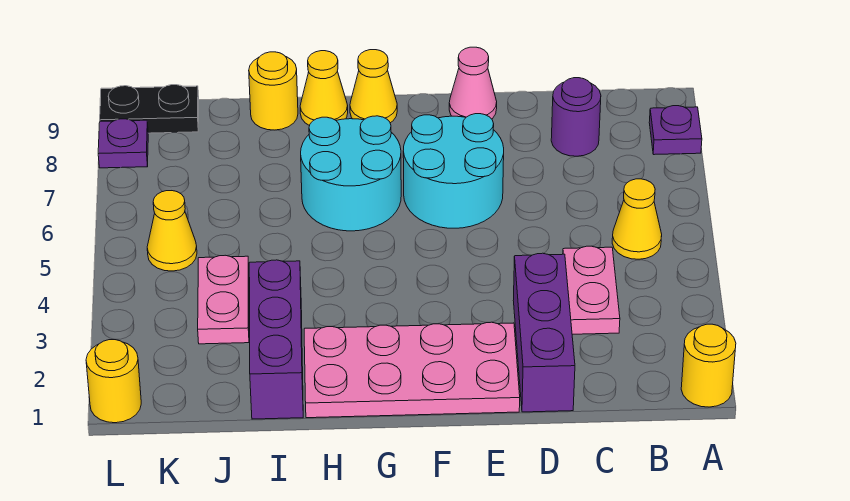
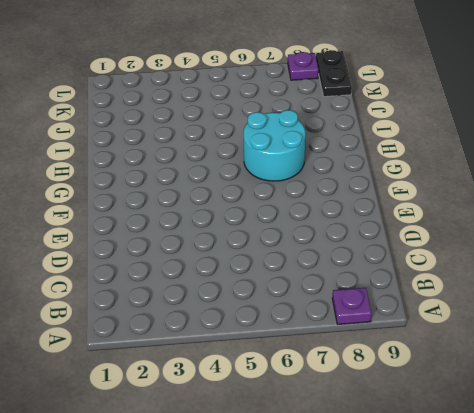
none -> yellow 1x1 round brick [681,324,736,407]
none -> yellow 1x1 cone [612,179,662,259]
none -> pink 1x2 plate [563,246,620,334]

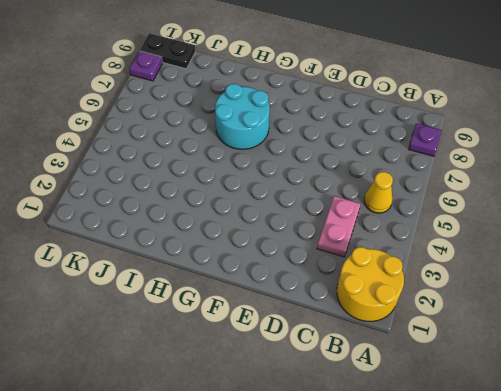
yellow 2x2 round brick [337,247,404,322] -> yellow 1x1 round brick [681,324,736,407]
none -> purple 1x1 round brick [551,78,601,156]
none -> purple 1x3 brick [513,253,575,412]
none -> pink 2x4 plate [304,322,520,418]

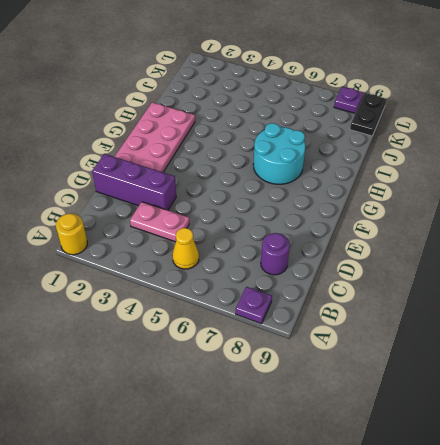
none -> cyan 2x2 round brick [403,114,504,228]
none -> pink 1x1 cone [449,47,497,119]
none -> yellow 1x1 cone [350,50,397,123]

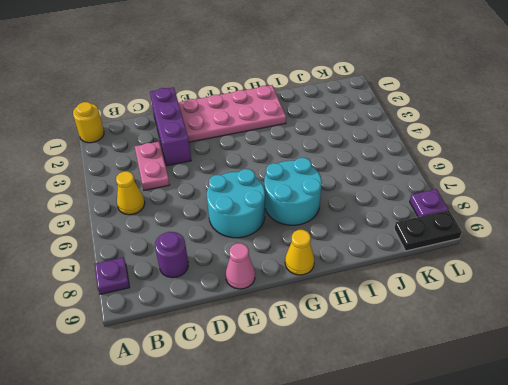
none -> yellow 1x1 cone [300,51,348,126]
none -> purple 1x3 brick [249,260,303,419]
none -> yellow 1x1 round brick [249,52,298,130]

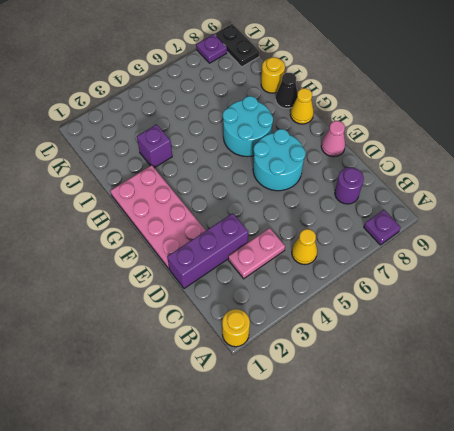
black 1x1 cone [276,73,298,108] -> yellow 1x1 cone [300,51,348,126]
purple 1x1 brick [137,124,172,168] -> purple 1x3 brick [249,260,303,419]
none -> pink 1x2 plate [198,255,249,344]
none -> yellow 1x1 cone [147,191,197,271]
none -> yellow 1x1 round brick [86,340,141,423]

